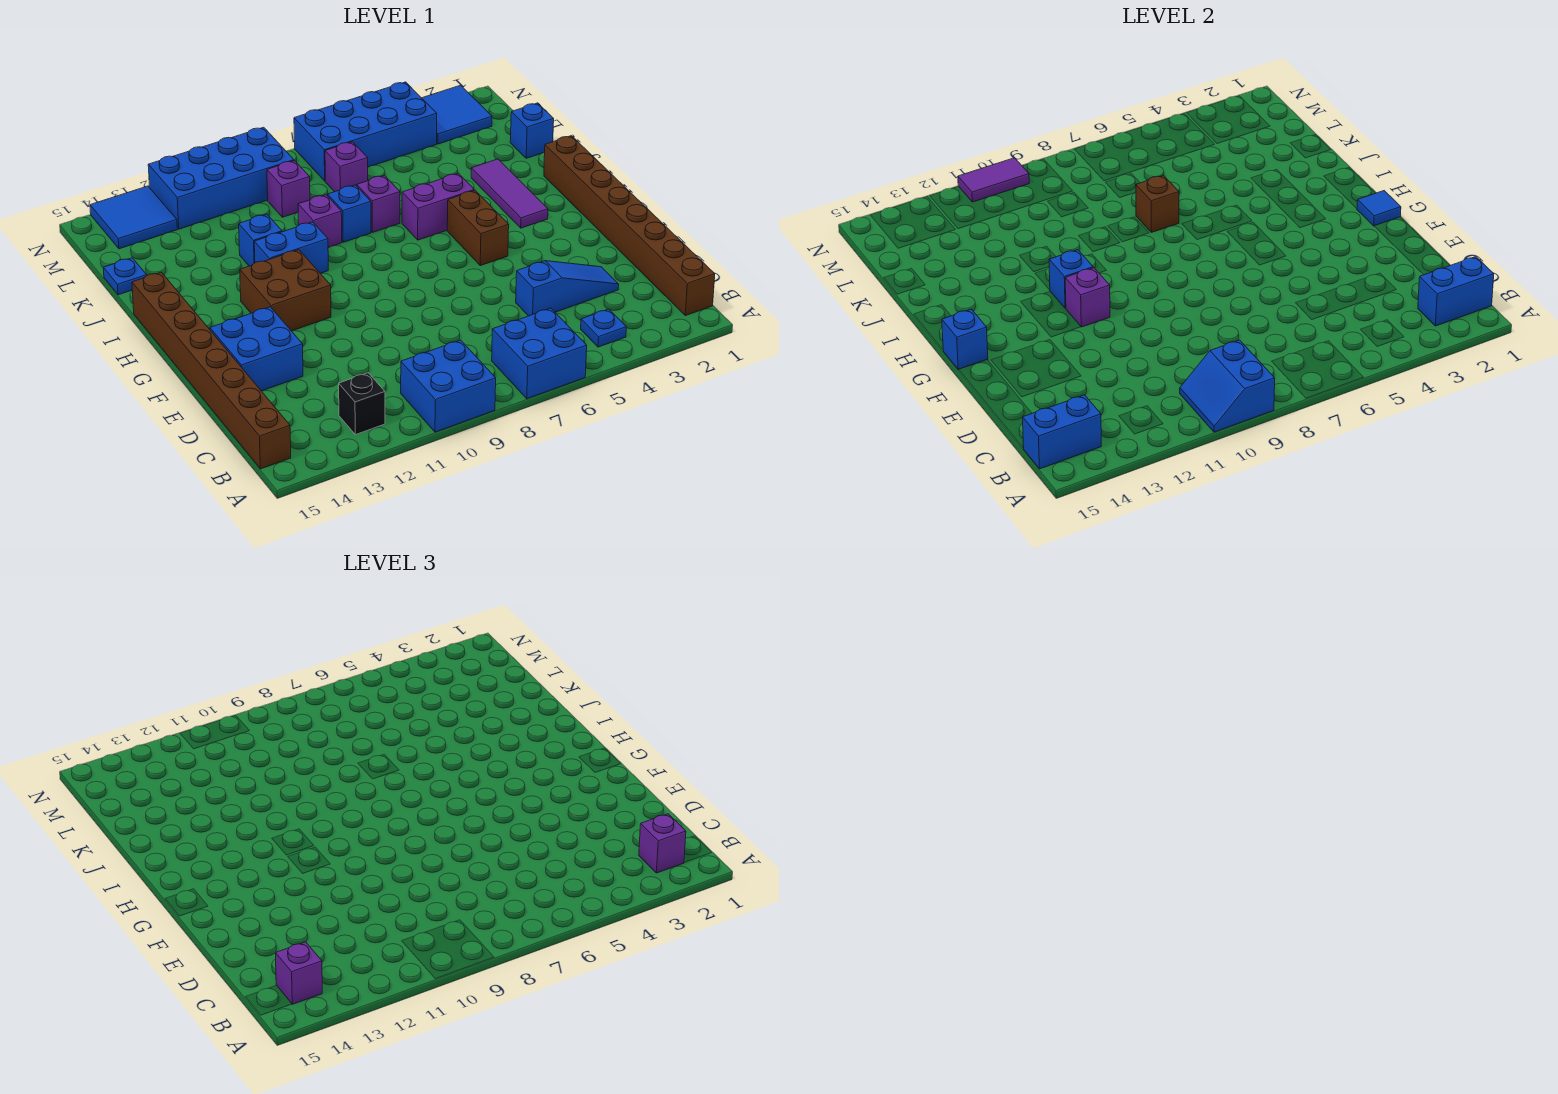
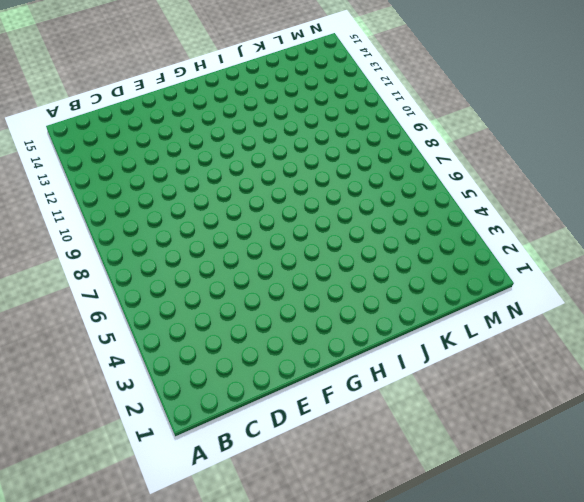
none -> blue 2x2 brick [492,308,587,399]
none -> blue 2x2 brick [401,340,496,432]
none -> brown 1x8 brick [544,136,715,316]
none -> blue 1x1 plate [581,309,626,347]

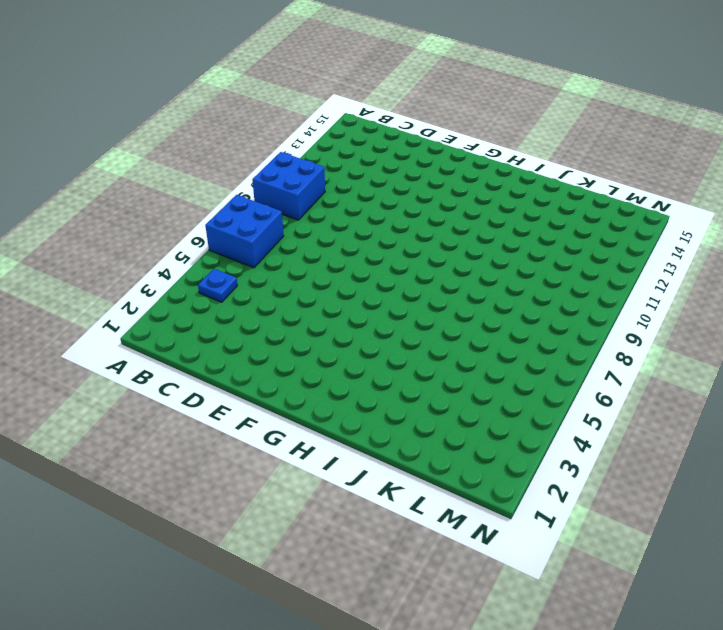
none -> brown 1x8 brick [544,136,715,316]
none -> black 1x1 brick [339,373,385,435]
none -> brown 1x8 brick [132,272,291,469]
none -> blue 1x3 slope [516,261,619,316]

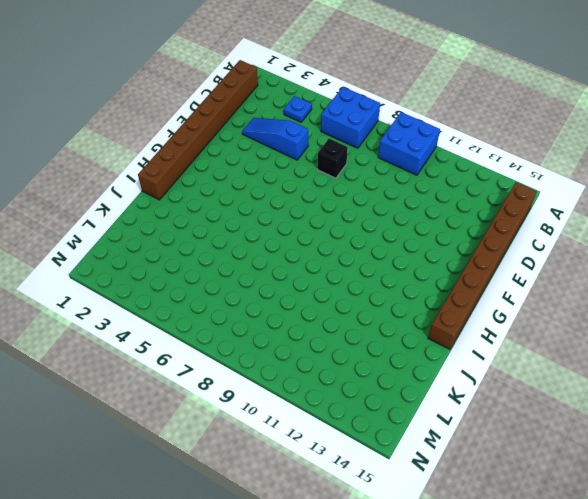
black 1x1 brick [317,139,348,178] -> black 1x1 brick moved to [339,373,385,435]
none -> blue 2x2 brick [210,307,303,391]
none -> brown 1x2 brick [447,190,509,266]
none -> brown 2x2 brick [240,250,331,331]
none -> purple 1x3 tile [471,159,548,228]

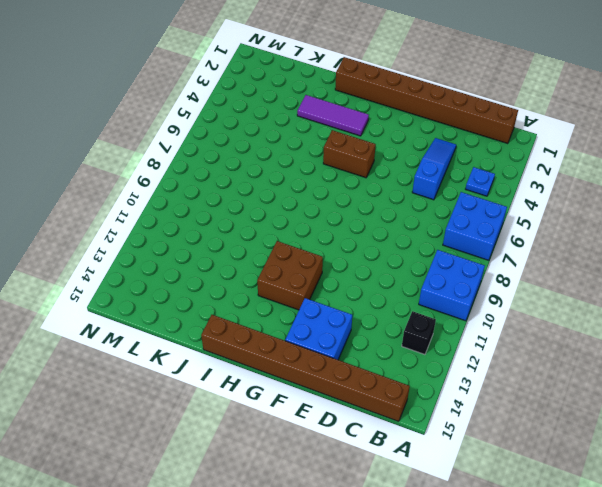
none -> purple 1x2 brick [402,173,474,240]
none -> blue 1x2 brick [254,222,328,273]
none -> purple 1x1 brick [357,175,400,232]
none -> blue 1x1 brick [328,185,371,242]

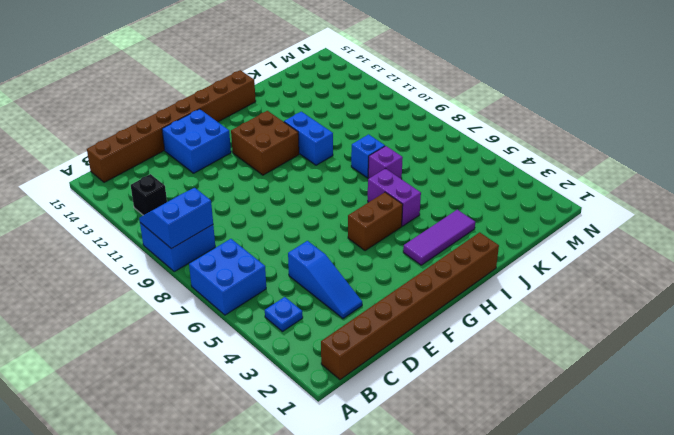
none -> purple 1x1 brick [298,195,342,247]
none -> blue 1x1 brick [239,214,282,266]
none -> blue 1x1 brick [510,103,554,158]
none -> blue 1x1 plate [103,258,147,295]

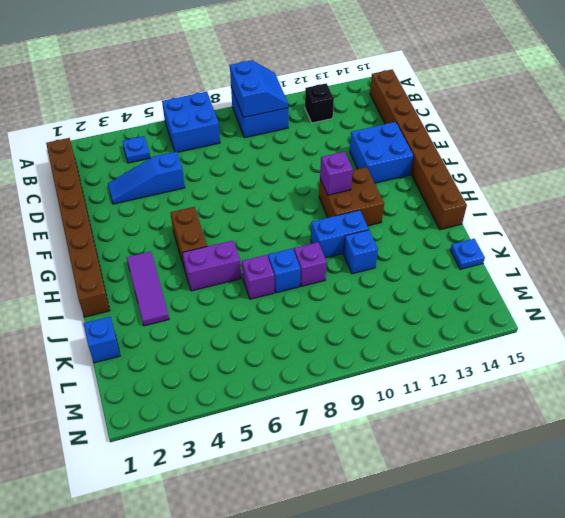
none -> purple 1x1 brick [325,142,368,192]
none -> purple 1x1 brick [267,161,310,217]
none -> blue 2x2 tile [422,85,492,144]
none -> blue 2x4 brick [294,82,437,181]

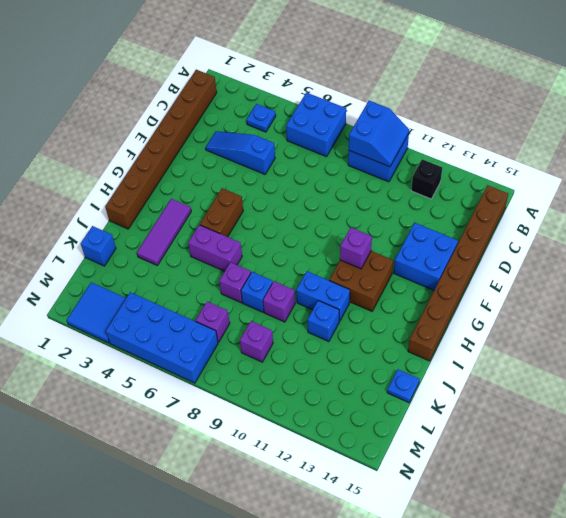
none -> blue 2x4 brick [148,127,294,229]
none -> blue 2x2 tile [90,186,177,249]
none -> blue 1x2 brick [1418,257,1494,326]
none -> blue 1x2 brick [1023,395,1101,469]

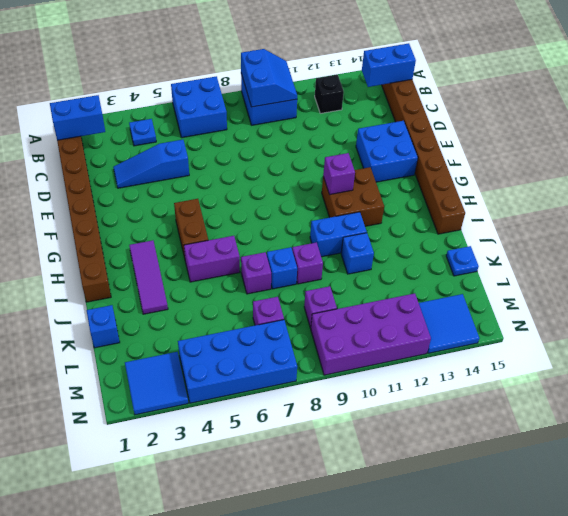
purple 2x4 brick [311,293,431,375] -> blue 2x4 brick [148,127,294,229]
none -> blue 1x1 tile [1357,191,1401,226]
none -> blue 1x1 brick [942,309,988,370]
none -> blue 1x1 brick [1049,250,1093,308]
none -> brown 1x1 brick [1136,175,1179,232]

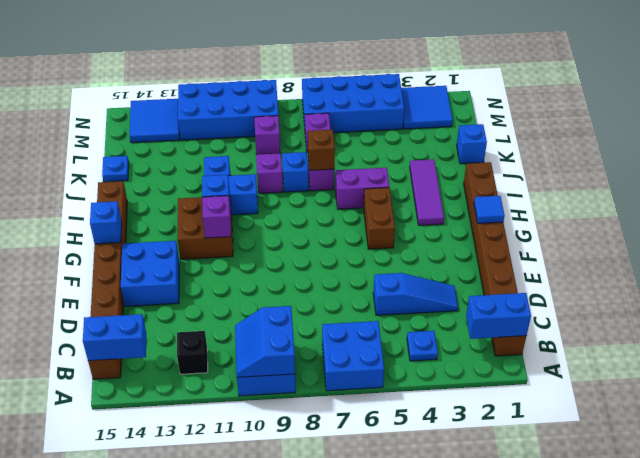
none -> purple 1x2 tile [958,158,1029,202]
none -> purple 1x1 brick [639,814,686,873]
none -> purple 1x1 brick [276,942,322,1004]

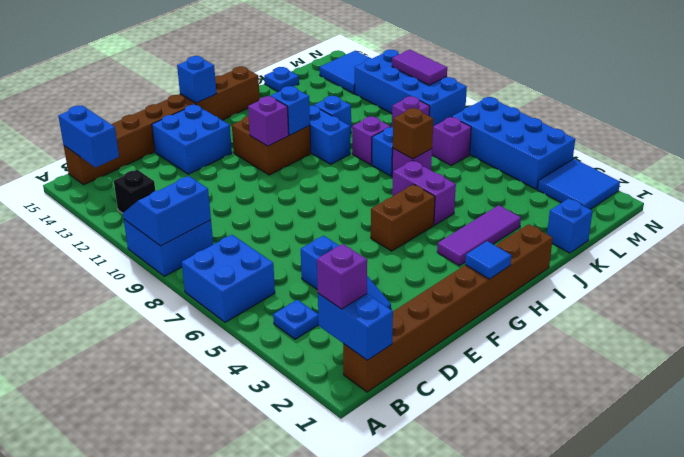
none -> purple 1x1 brick [276,942,322,1004]

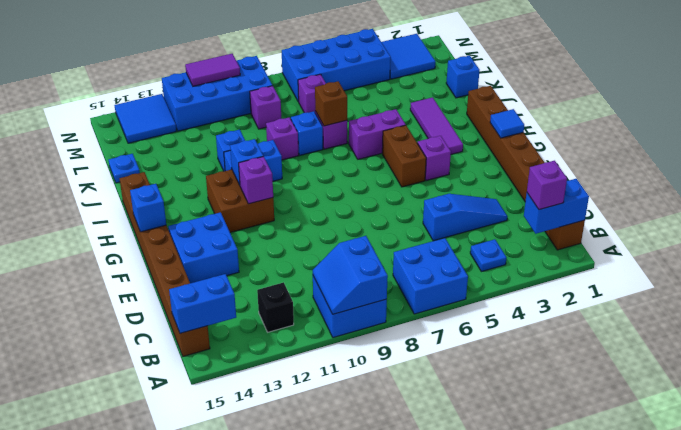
purple 1x1 brick [417,136,451,181] -> purple 1x1 brick moved to [276,942,322,1004]

